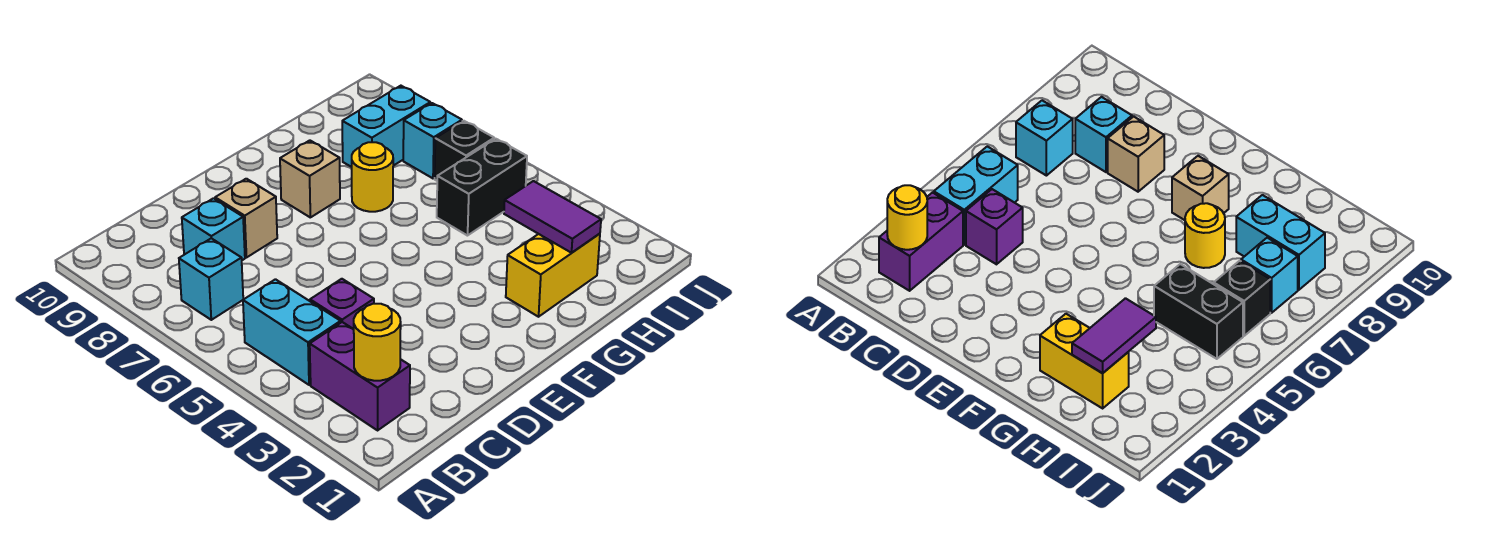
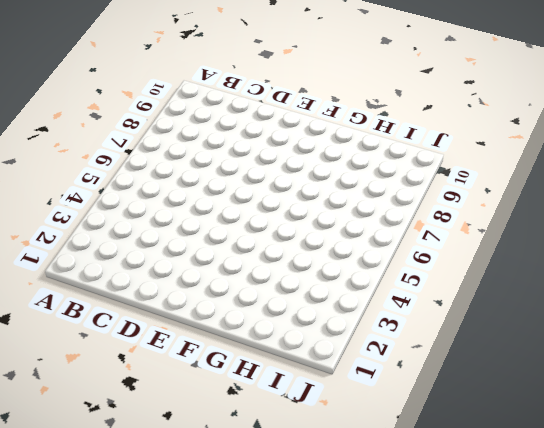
none -> purple 1x2 brick [310,322,410,430]
none -> cyan 1x2 brick [243,279,341,385]
none -> cyan 1x1 brick [179,238,243,320]

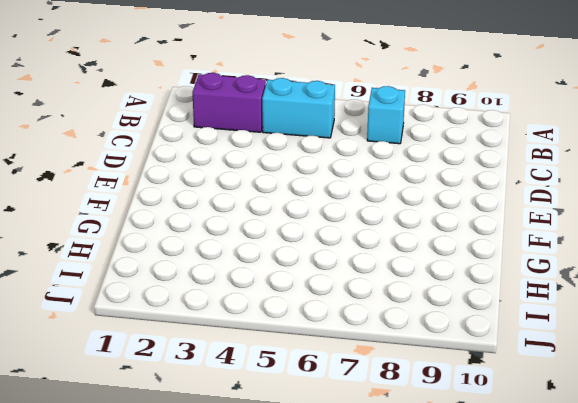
none -> purple 1x1 brick [310,279,374,329]
none -> cyan 1x1 brick [182,198,245,260]
none -> tan 1x1 brick [215,179,277,257]

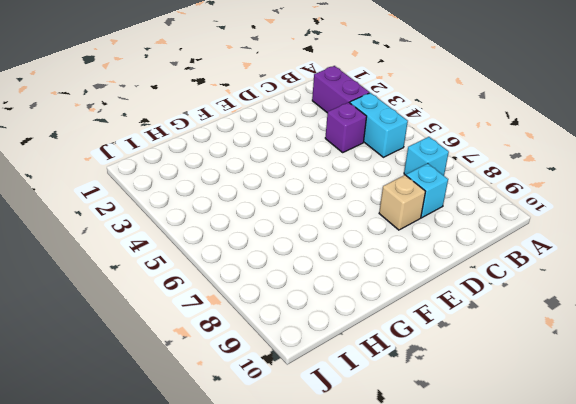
none -> tan 1x1 brick [280,140,340,217]
none -> yellow 1x2 brick [506,234,600,317]
none -> yellow 1x1 round brick [352,142,393,212]

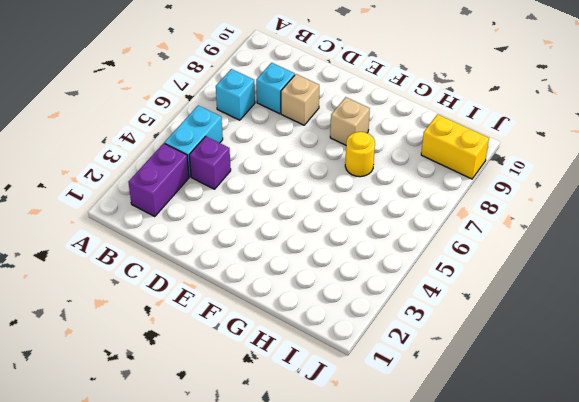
yellow 1x2 brick [421,114,489,179] -> yellow 1x2 brick moved to [506,234,600,317]
none -> black 1x2 brick [437,139,527,236]
none -> cyan 1x2 brick [342,86,430,167]
none -> black 1x1 brick [435,121,494,181]

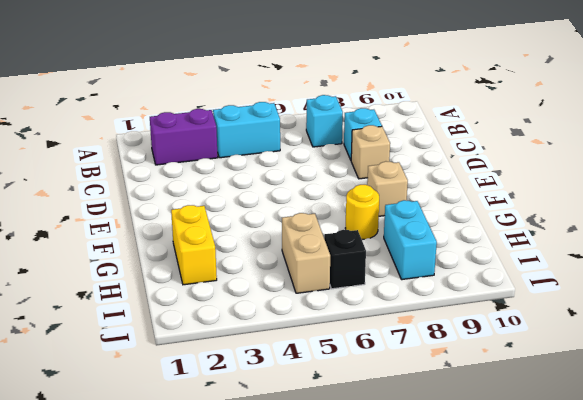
tan 1x2 brick [282,213,330,293] -> black 1x2 brick [437,139,527,236]
none -> purple 1x1 brick [310,279,374,329]
none -> cyan 1x1 brick [403,103,462,178]
none -> yellow 1x1 round brick [354,304,401,381]

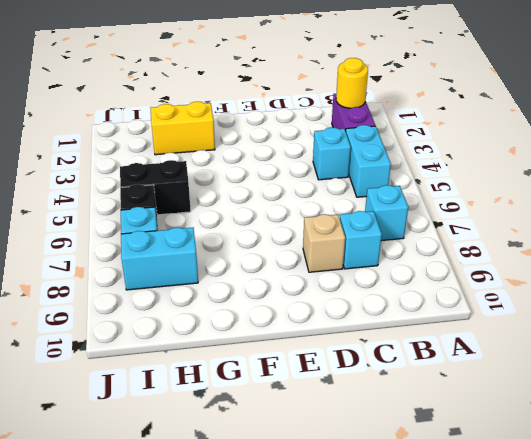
cyan 1x1 brick [313,127,351,180] -> purple 1x1 brick [310,279,374,329]
none -> tan 1x1 brick [280,140,340,217]
none -> yellow 1x1 round brick [352,142,393,212]
none -> purple 1x2 tile [504,181,601,253]

